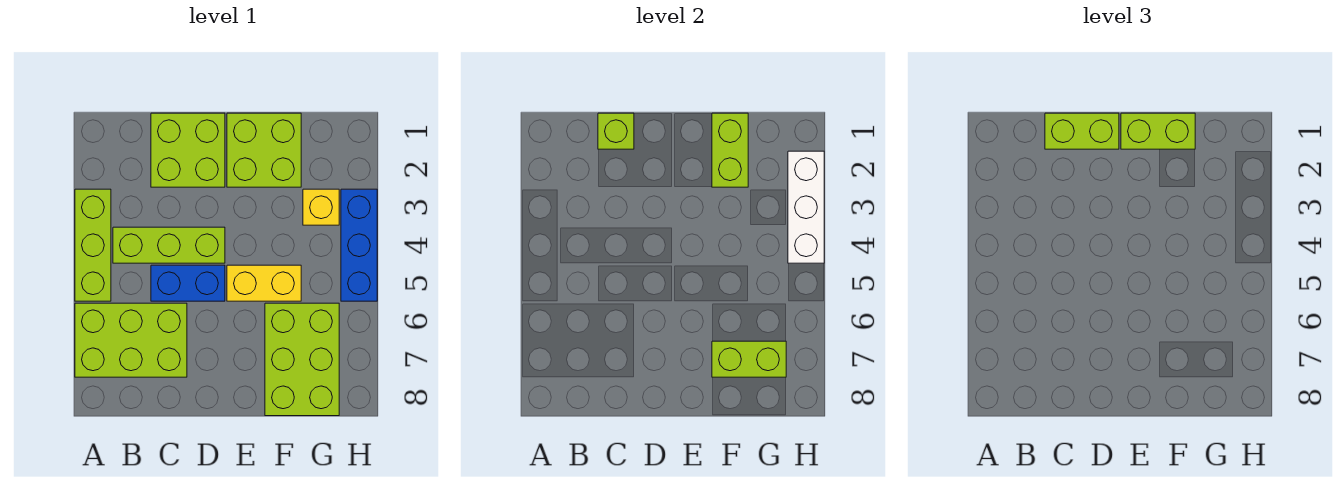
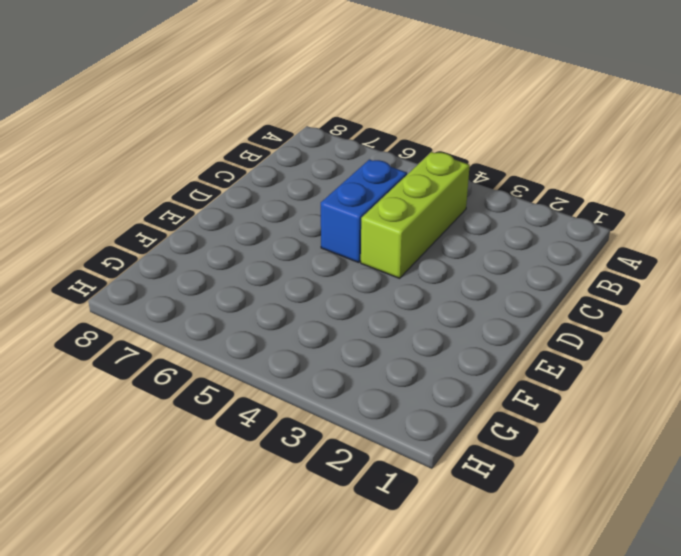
none -> lime 1x3 brick [75,189,111,301]
none -> lime 2x3 brick [75,303,187,377]
none -> lime 2x2 brick [151,113,225,187]

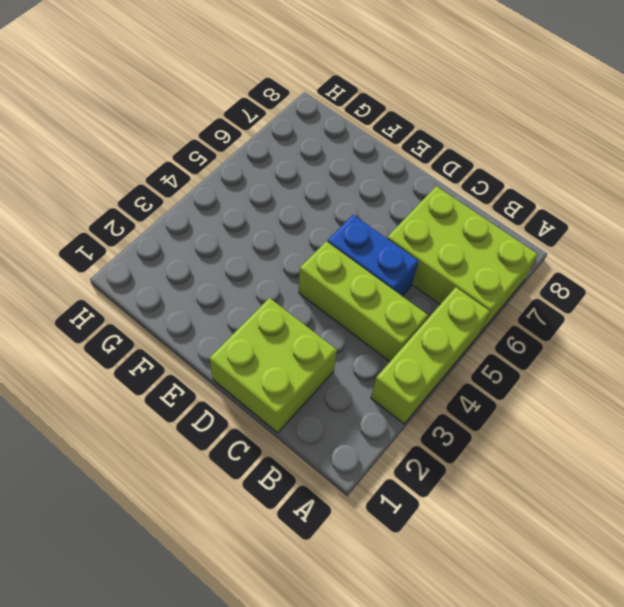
none -> lime 2x2 brick [227,113,301,187]
none -> yellow 1x2 brick [227,265,301,301]
none -> lime 2x3 brick [265,303,339,416]

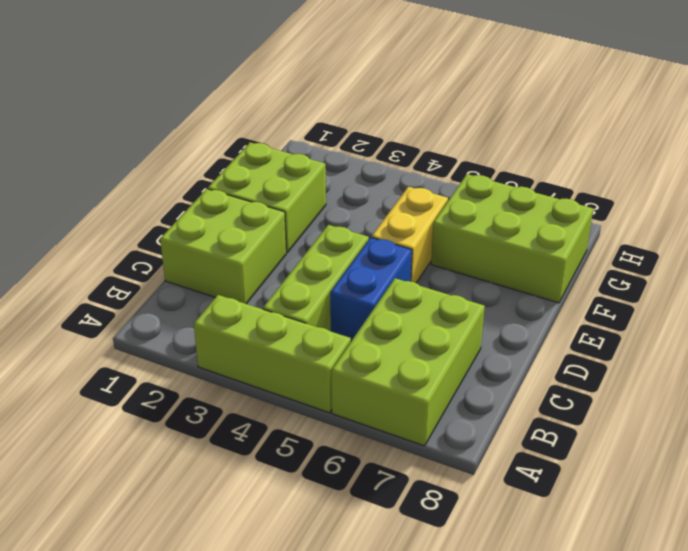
none -> yellow 1x1 brick [303,189,339,225]
none -> blue 1x3 brick [341,189,377,301]
none -> lime 1x1 brick [598,113,634,149]

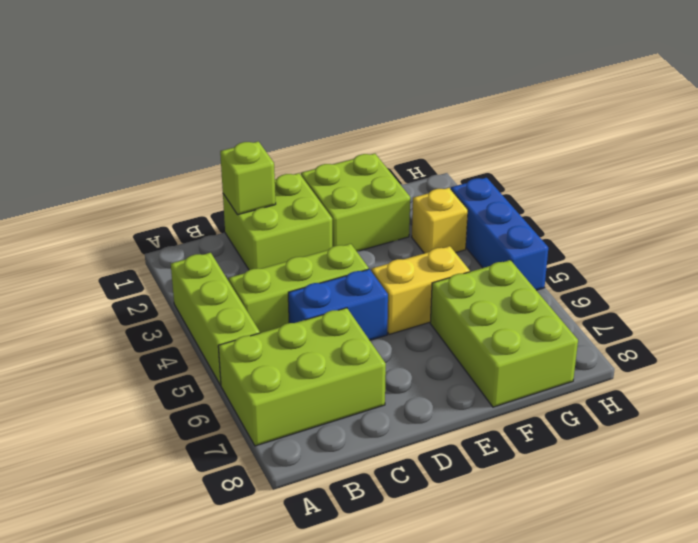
none -> lime 1x2 brick [712,113,748,187]
none -> lime 1x2 brick [712,341,786,377]
none -> white 1x3 brick [788,151,824,263]

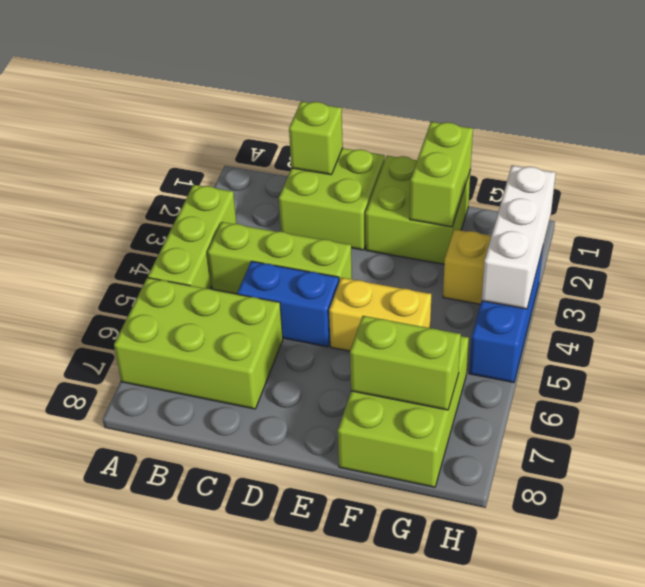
none -> lime 1x2 brick [1045,113,1119,149]
none -> lime 1x2 brick [1121,113,1195,149]

